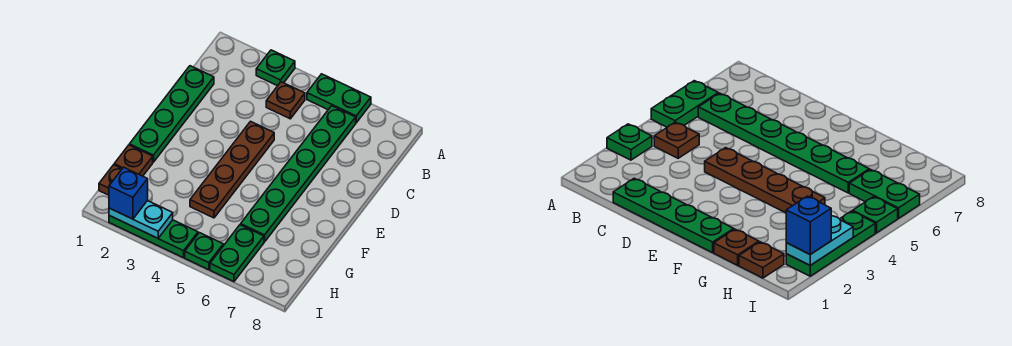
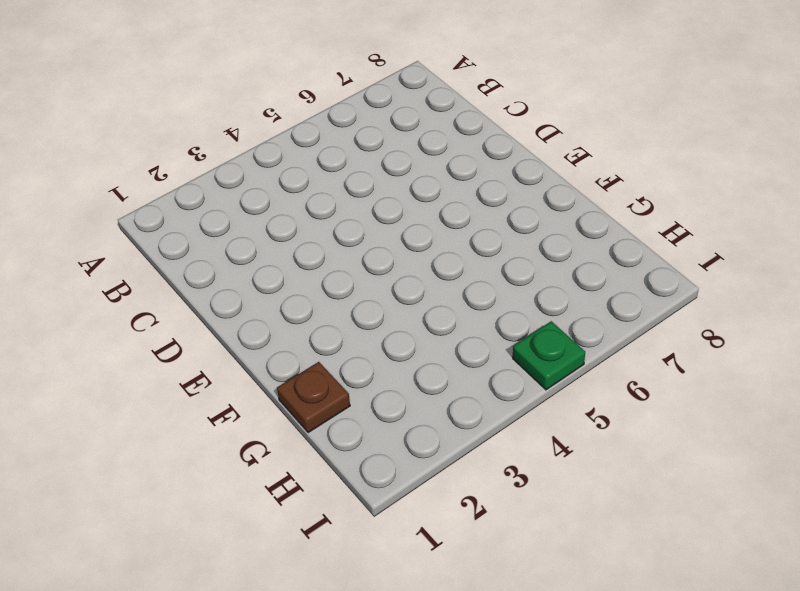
none -> green 1x1 plate [256,50,295,86]
none -> green 1x2 plate [307,74,371,123]
none -> brown 1x1 plate [266,82,305,119]

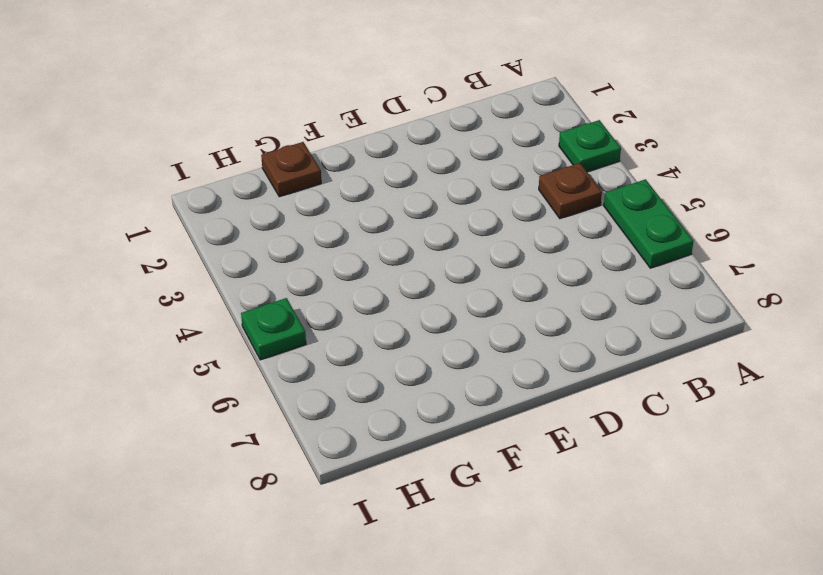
none -> green 1x6 plate [241,106,356,242]
none -> green 1x4 plate [129,66,214,162]
none -> brown 1x4 plate [190,121,274,218]

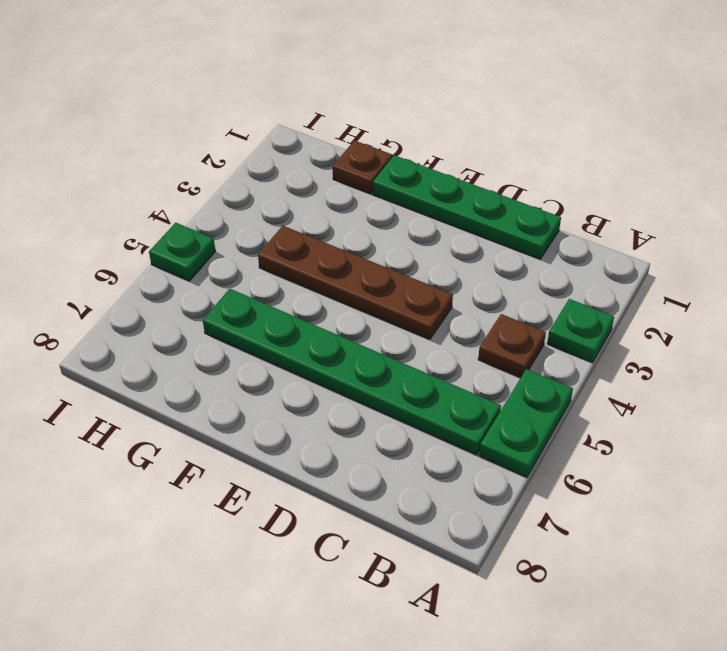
none -> brown 1x1 plate [99,165,122,195]
none -> green 1x2 plate [210,225,264,282]
none -> green 1x3 plate [109,216,198,258]

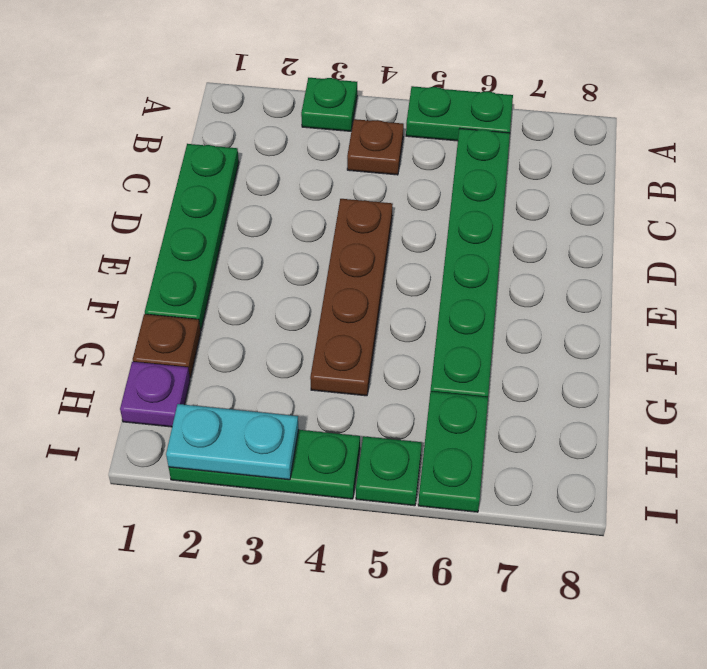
purple 1x1 plate [120,362,190,427] -> brown 1x1 plate [99,165,122,195]
none -> blue 1x1 brick [109,167,148,219]

